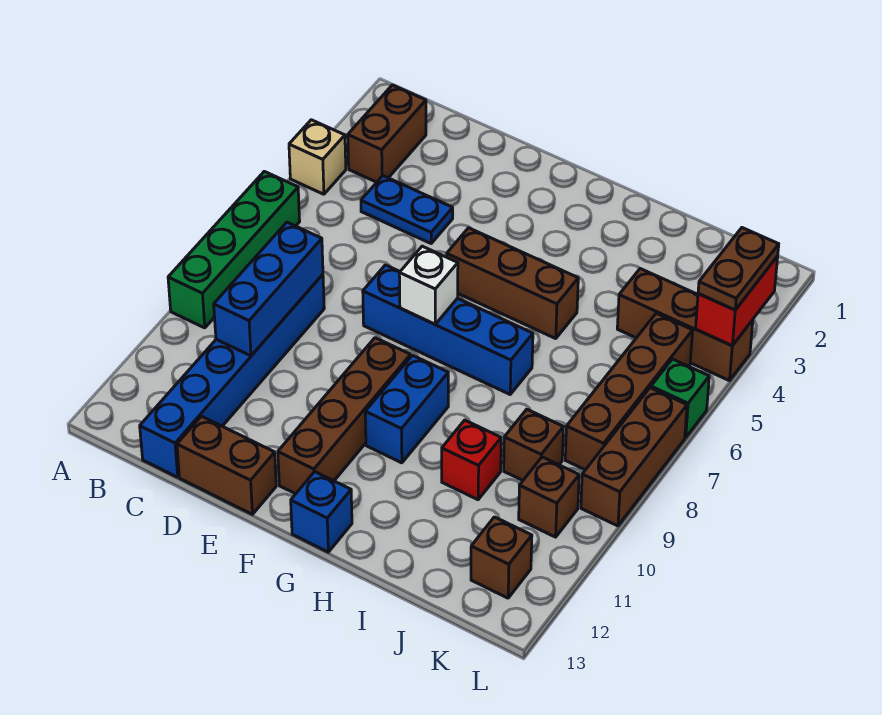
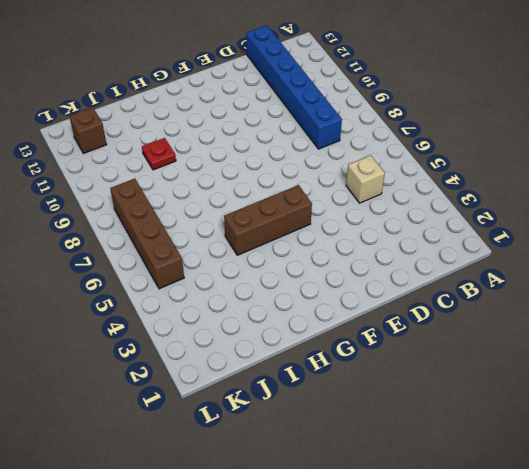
tan 1x1 brick [346,155,385,203] -> tan 1x1 brick moved to [289,120,346,194]
red 1x1 plate [142,138,176,170] -> red 1x1 brick [442,420,501,500]
none -> green 1x4 brick [168,171,300,328]
none -> brown 1x2 brick [348,85,426,182]
none -> blue 1x2 plate [361,176,453,243]

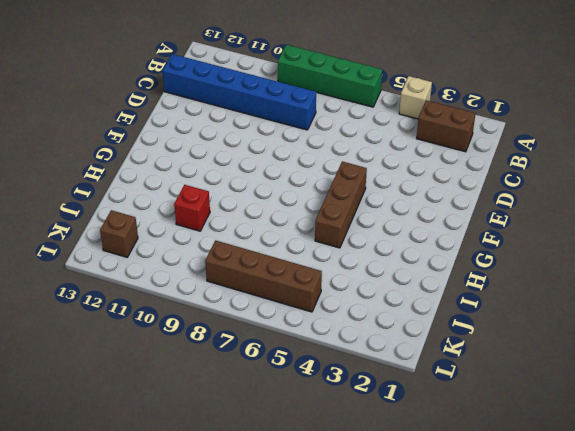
none -> blue 1x2 plate [361,176,453,243]
none -> brown 1x2 brick [177,416,276,514]
none -> blue 1x4 brick [363,265,533,394]

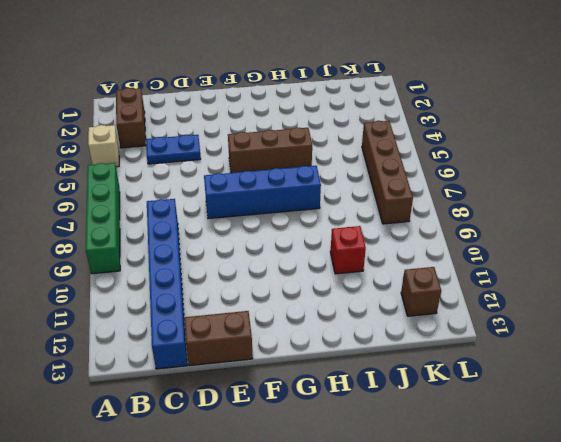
none -> brown 1x4 brick [278,338,411,494]
none -> blue 1x2 brick [365,355,448,463]
none -> blue 1x1 brick [291,472,352,552]

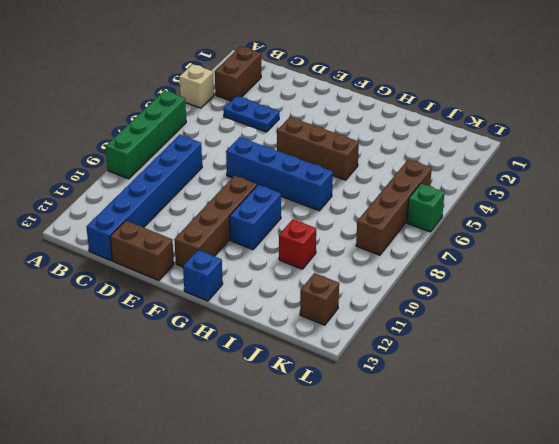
none -> brown 1x3 brick [617,269,753,381]
none -> brown 1x1 brick [504,409,563,480]
none -> brown 1x1 brick [519,457,579,537]

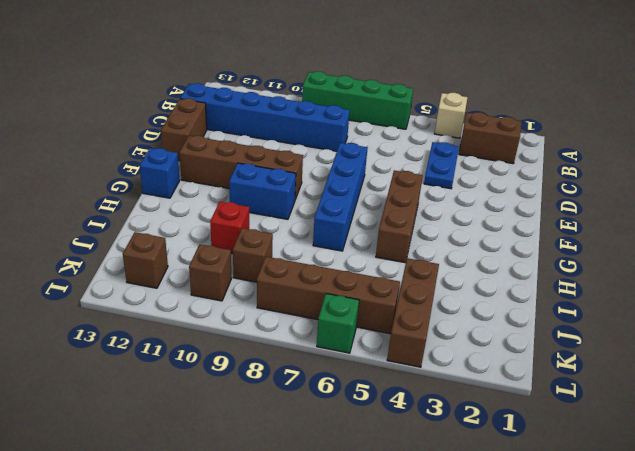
none -> brown 1x3 brick [581,388,687,526]
none -> blue 1x3 brick [214,222,323,356]
none -> white 1x1 brick [399,246,458,324]

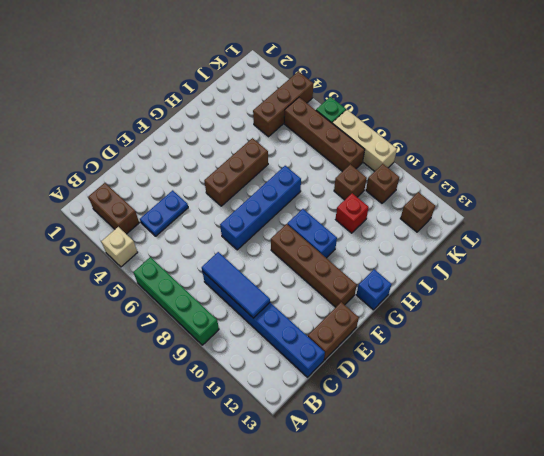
blue 1x3 tile [202,252,270,318] -> blue 1x3 brick [214,222,323,356]
tan 1x3 brick [332,110,397,171] -> brown 1x3 brick [581,388,687,526]
none -> white 1x1 brick [399,246,458,324]
none -> red 1x2 brick [696,256,778,346]
none -> brown 1x2 plate [698,228,779,310]

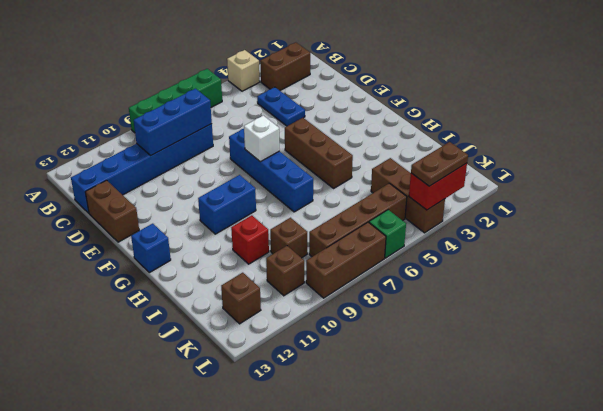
none -> brown 1x4 brick [278,338,411,494]

